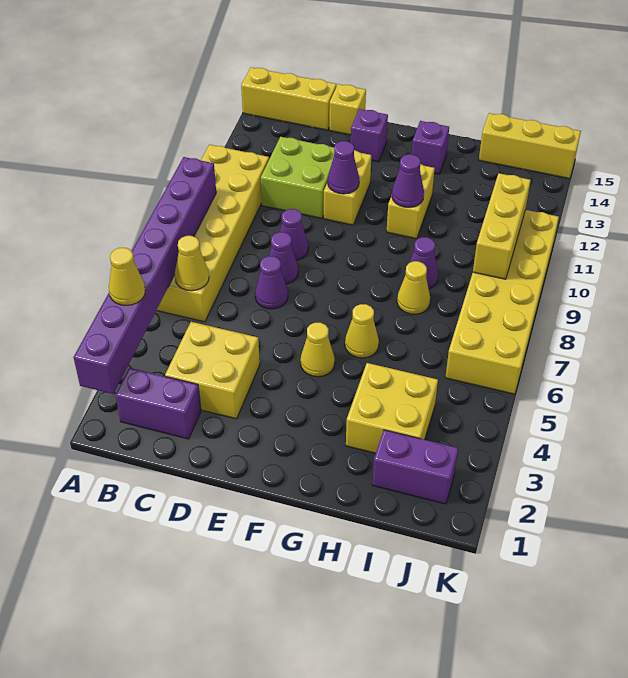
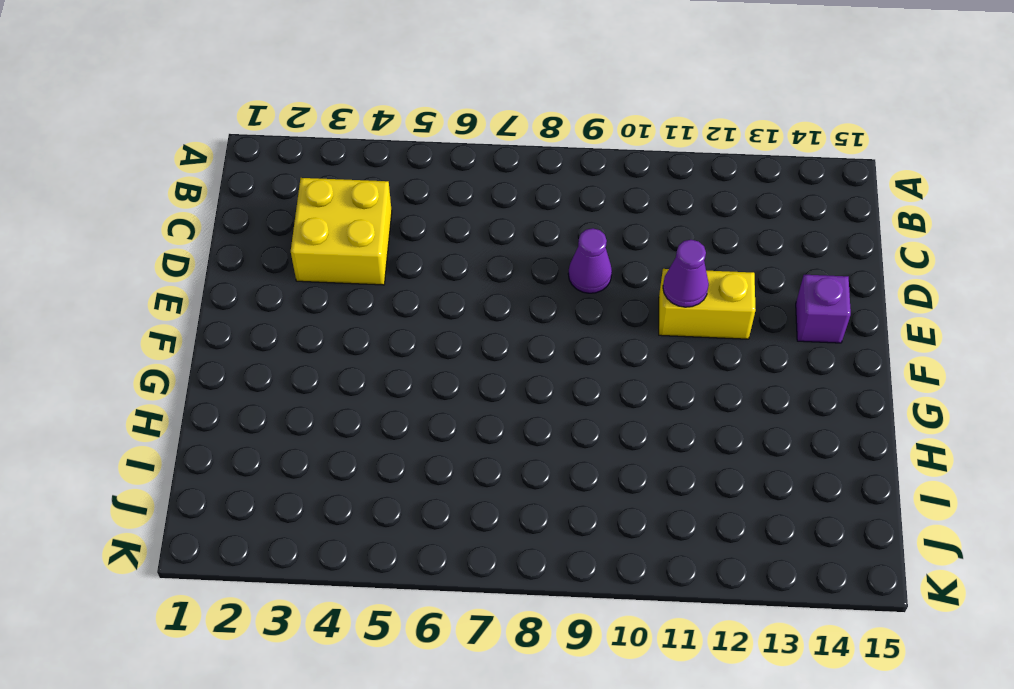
none -> yellow 2x6 brick [156,145,269,322]
none -> yellow 1x3 brick [241,67,336,130]
none -> purple 1x2 brick [115,368,201,439]

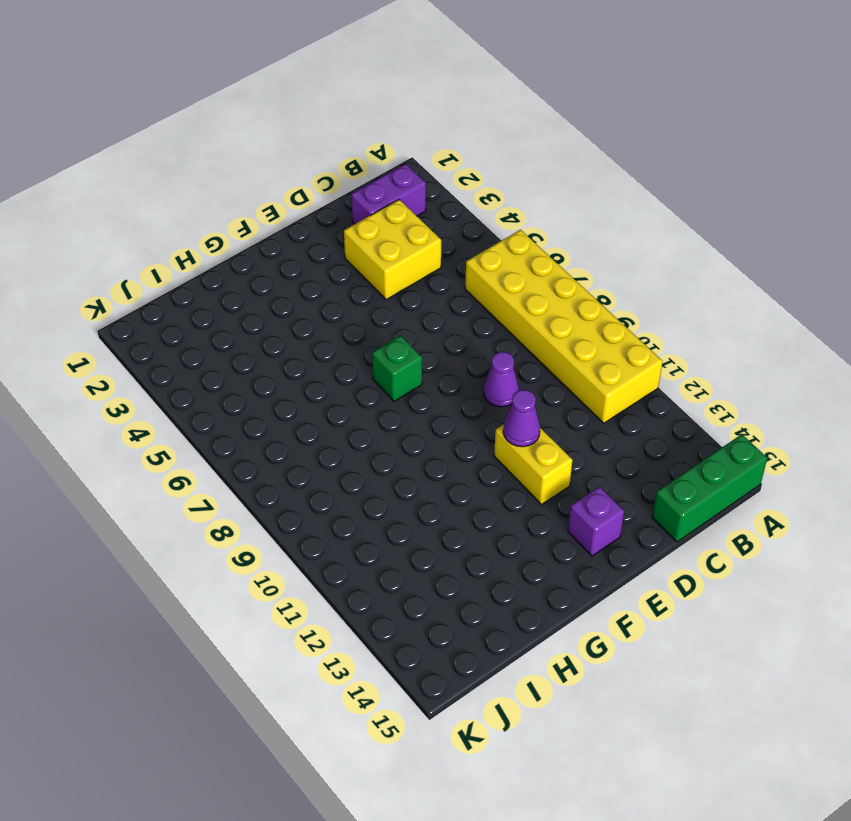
green 1x3 brick [652,434,767,542] -> yellow 1x3 brick [241,67,336,130]
green 1x1 brick [372,336,422,401] -> none
none -> lime 2x2 brick [261,137,334,218]
none -> purple 1x1 cone [255,256,288,309]
none -> purple 1x1 cone [269,232,298,284]

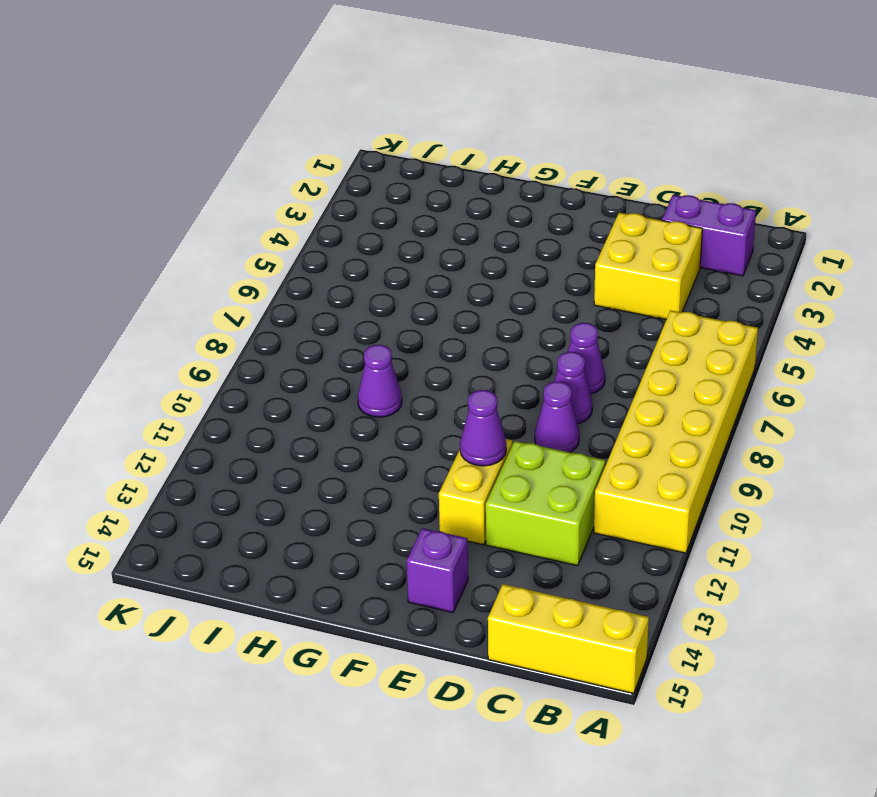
none -> yellow 1x1 brick [329,84,366,135]
none -> yellow 1x1 cone [300,323,335,377]
none -> yellow 1x1 cone [345,304,379,358]

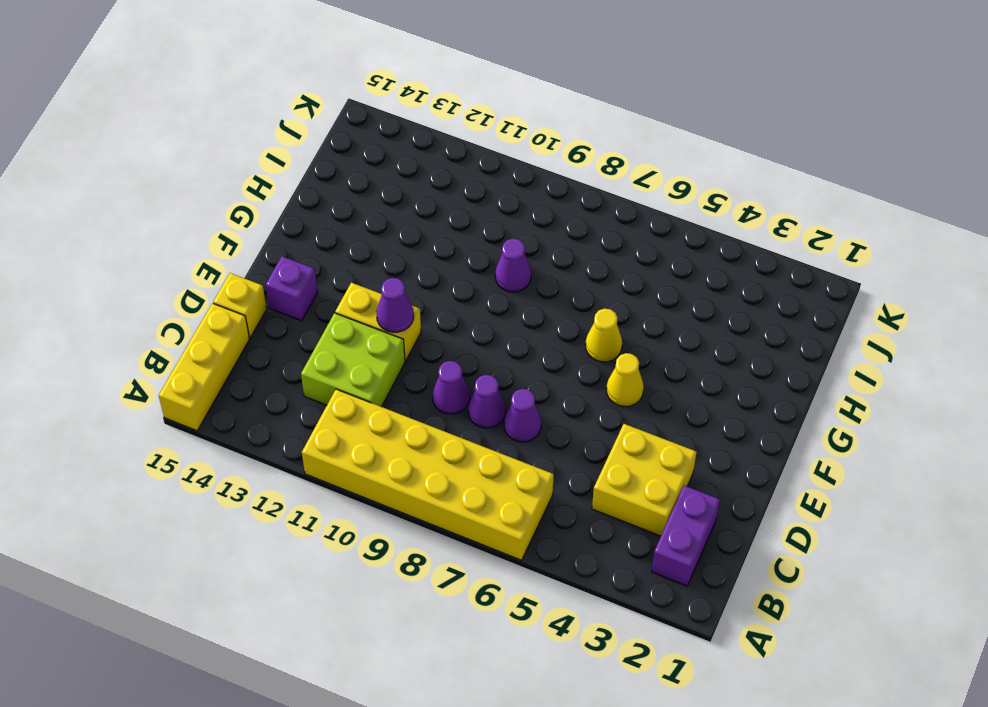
none -> yellow 1x2 brick [387,164,435,239]
none -> purple 1x1 brick [412,121,449,174]
none -> yellow 2x2 brick [346,363,438,453]

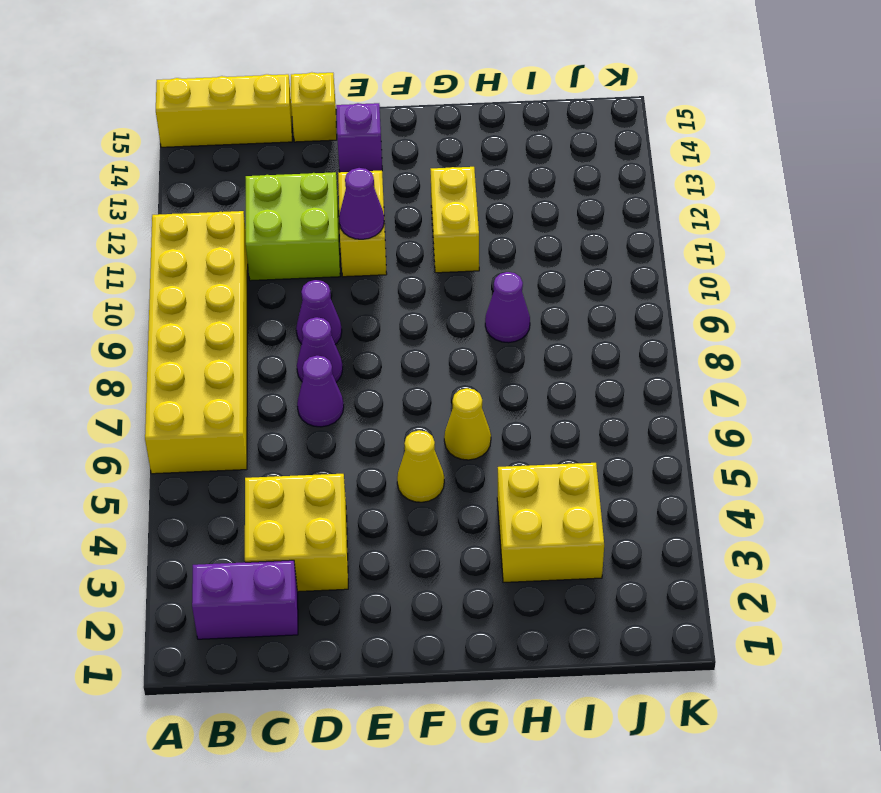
none -> purple 1x1 brick [412,121,449,174]
none -> yellow 1x1 cone [397,261,430,314]
none -> purple 1x2 brick [372,430,458,504]

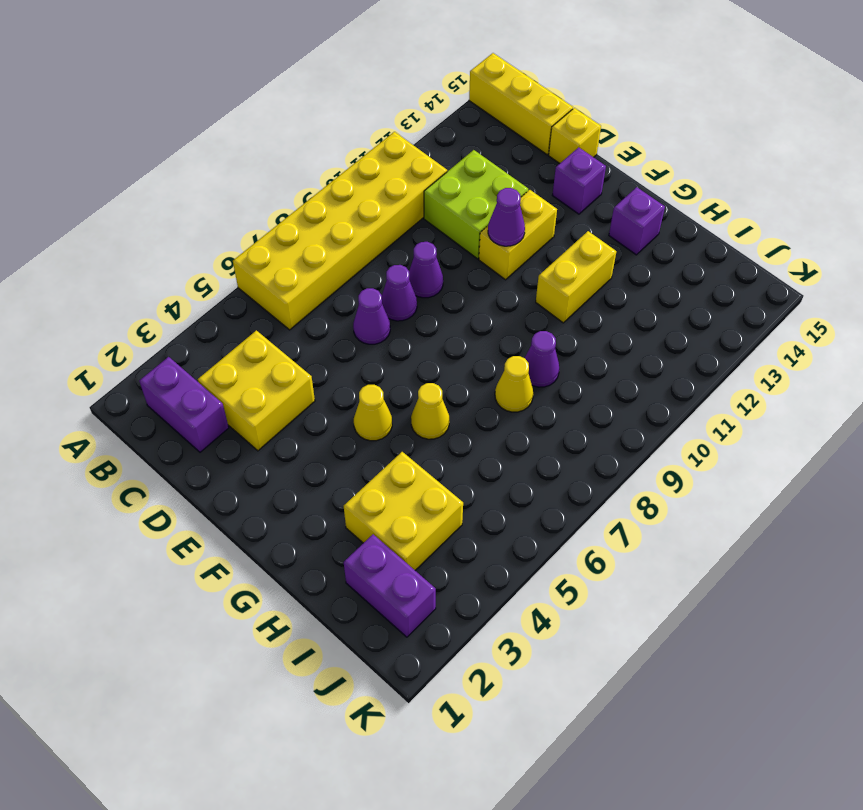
none -> yellow 1x3 brick [479,113,581,179]
none -> yellow 2x6 brick [445,210,559,394]
none -> purple 1x8 brick [74,157,216,394]

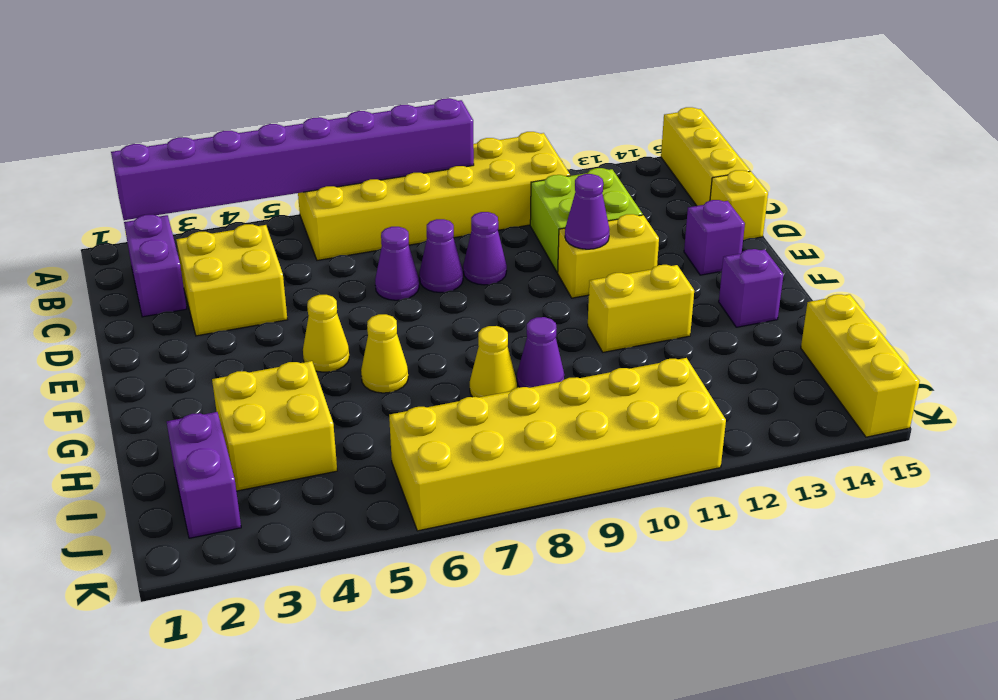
none -> yellow 1x1 cone [175,236,209,291]
none -> purple 1x1 cone [392,154,424,207]
none -> yellow 1x3 brick [473,173,531,279]

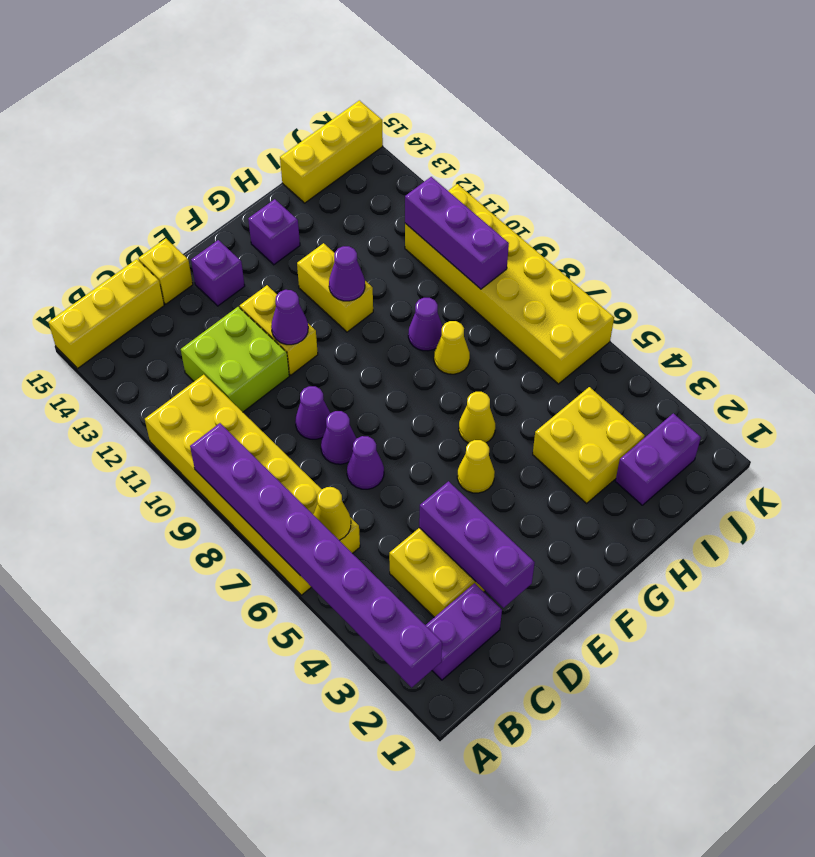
purple 1x3 brick [419,481,535,608] -> none
purple 1x3 brick [405,177,509,289] -> yellow 1x3 brick [473,173,531,279]
none -> yellow 1x1 cone [109,248,145,305]

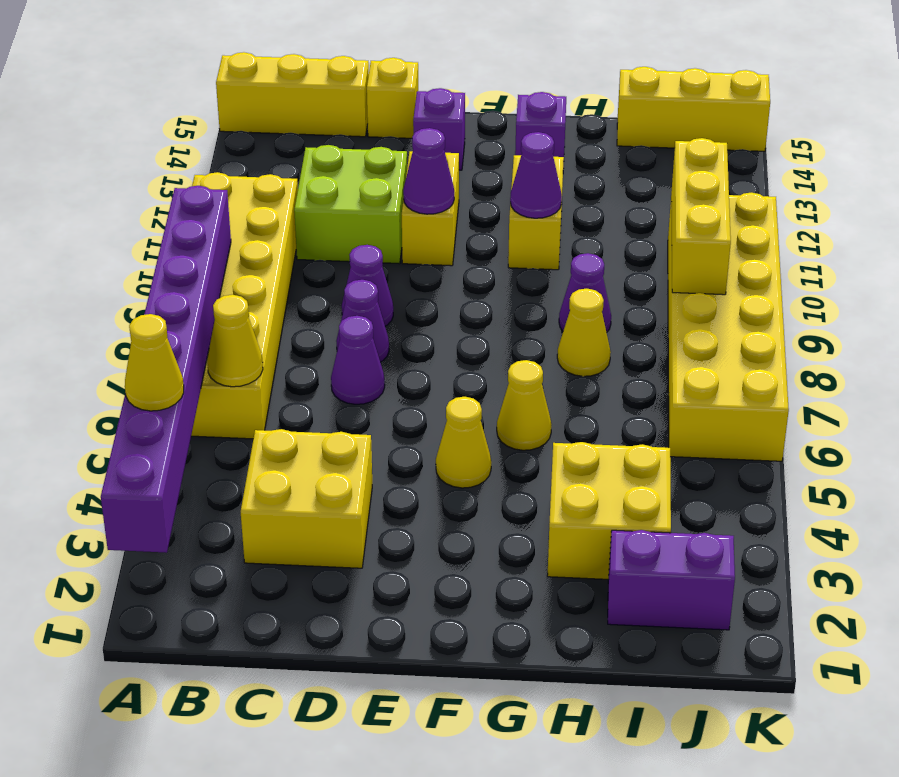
none -> purple 1x2 brick [115,368,201,439]

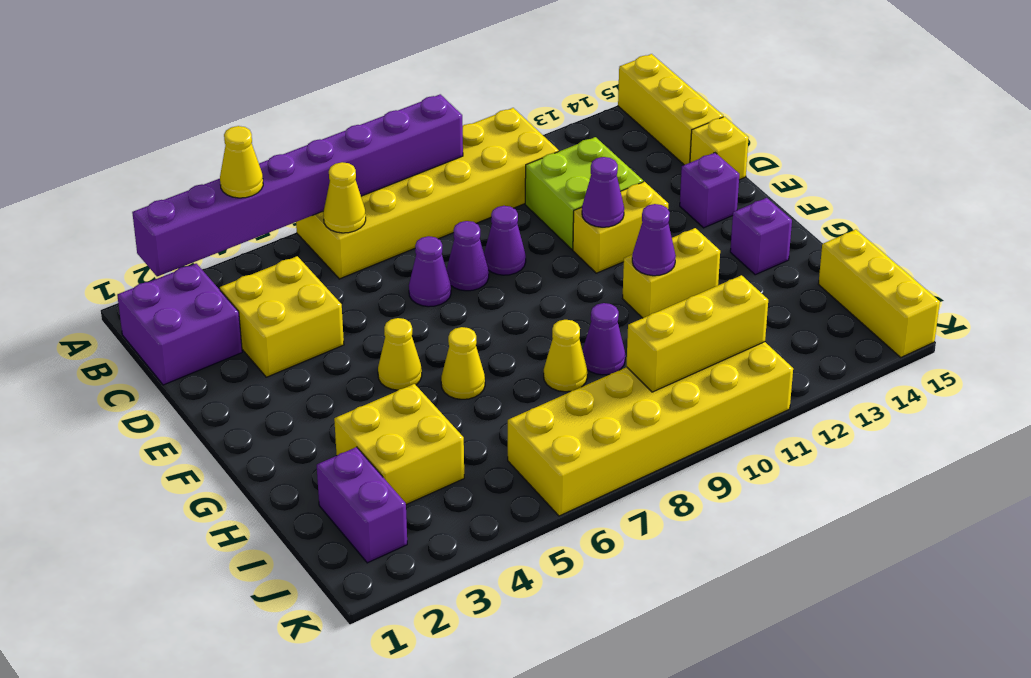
purple 2x2 brick [117,263,242,385] -> purple 1x2 brick [115,368,201,439]

